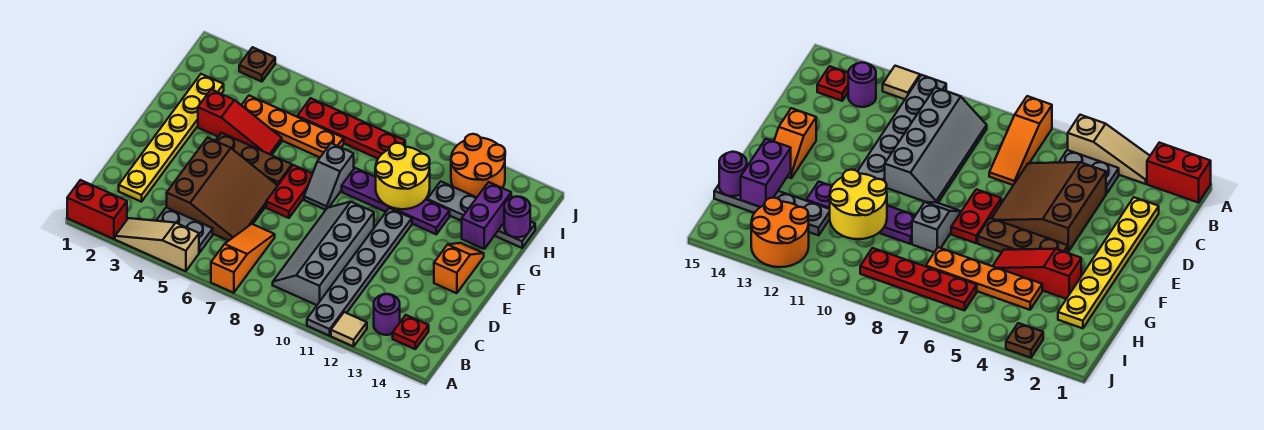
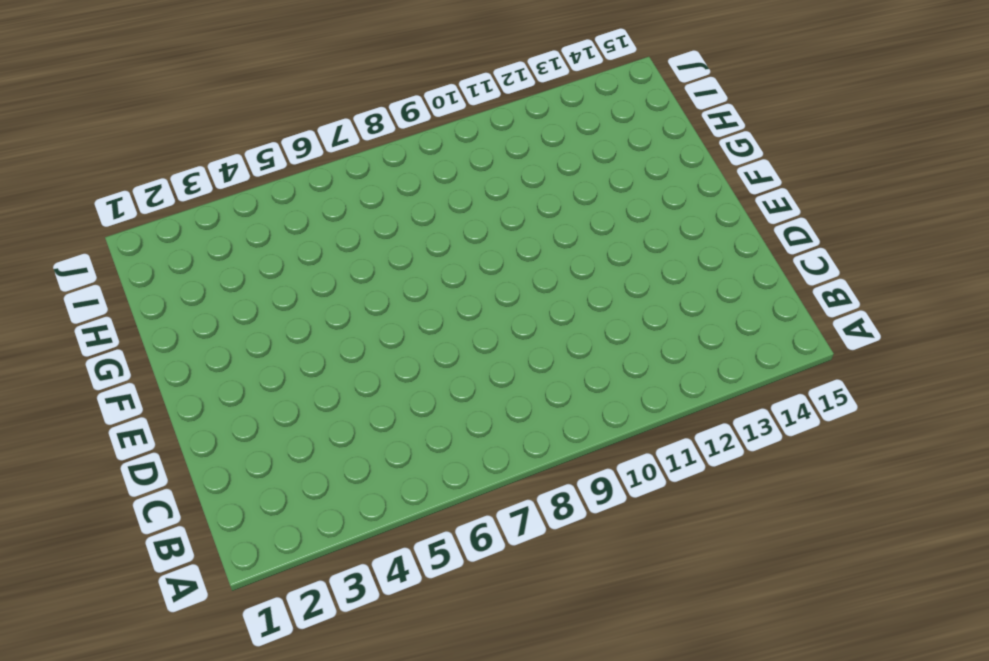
none -> red 1x2 brick [67,180,127,239]
none -> tan 1x3 slope [115,218,199,271]
none -> orange 1x3 slope [211,224,275,293]

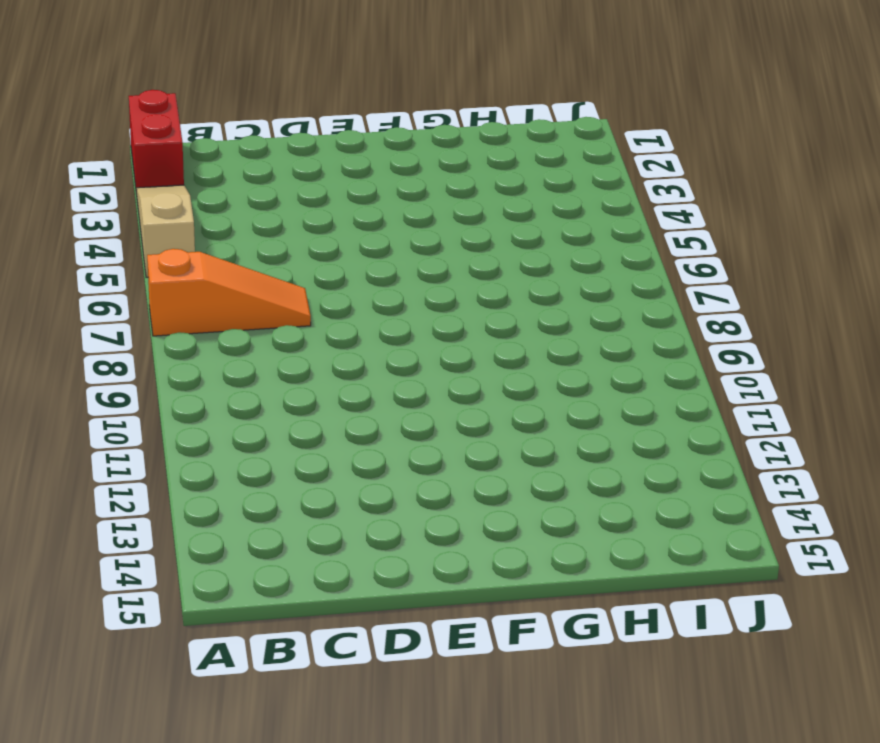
none -> grey 1x6 plate [307,208,412,336]
none -> tan 1x1 tile [331,312,367,346]
none -> grey 1x2 plate [156,207,213,253]

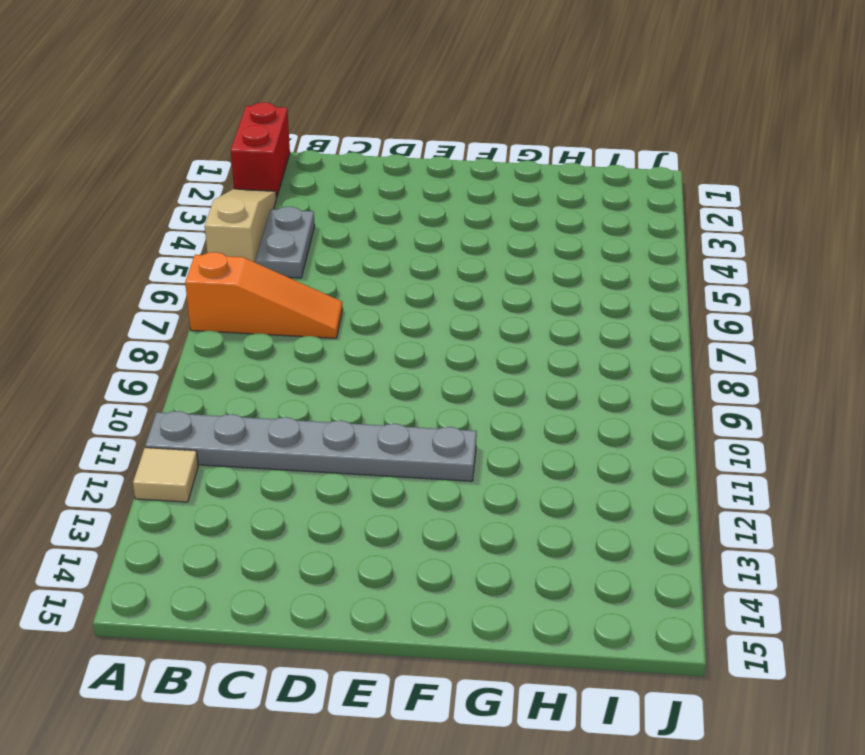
none -> grey 2x4 slope [273,202,374,305]
none -> purple 1x1 round brick [374,294,400,335]
none -> red 1x1 plate [393,315,429,349]

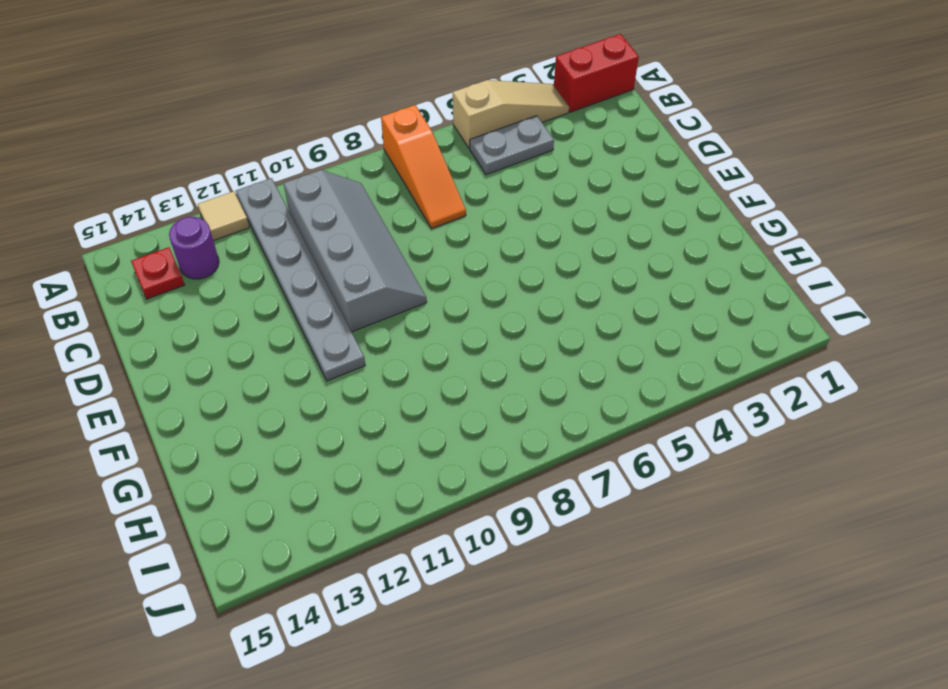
none -> yellow 1x6 plate [119,74,224,202]
none -> brown 3x3 slope [167,138,278,241]
none -> red 1x2 plate [266,165,313,218]

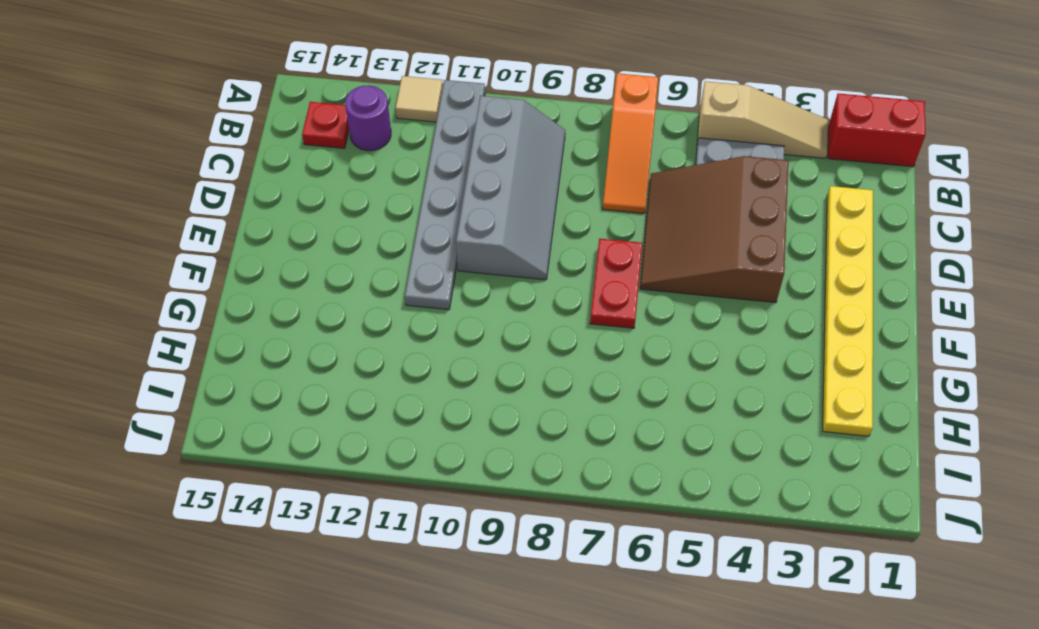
none -> orange 1x2 slope [434,243,484,293]
none -> brown 1x3 plate [215,133,292,185]
none -> grey 1x2 slope [304,143,354,210]

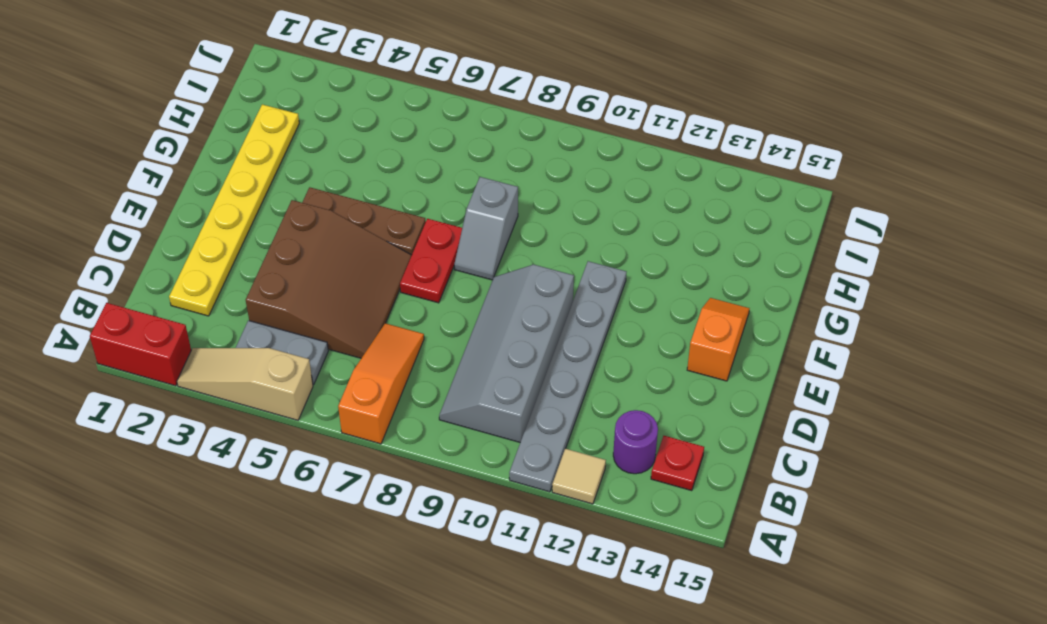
none -> red 1x3 slope [198,90,282,155]
none -> purple 1x4 plate [342,168,450,234]
none -> orange 1x4 plate [242,96,344,157]

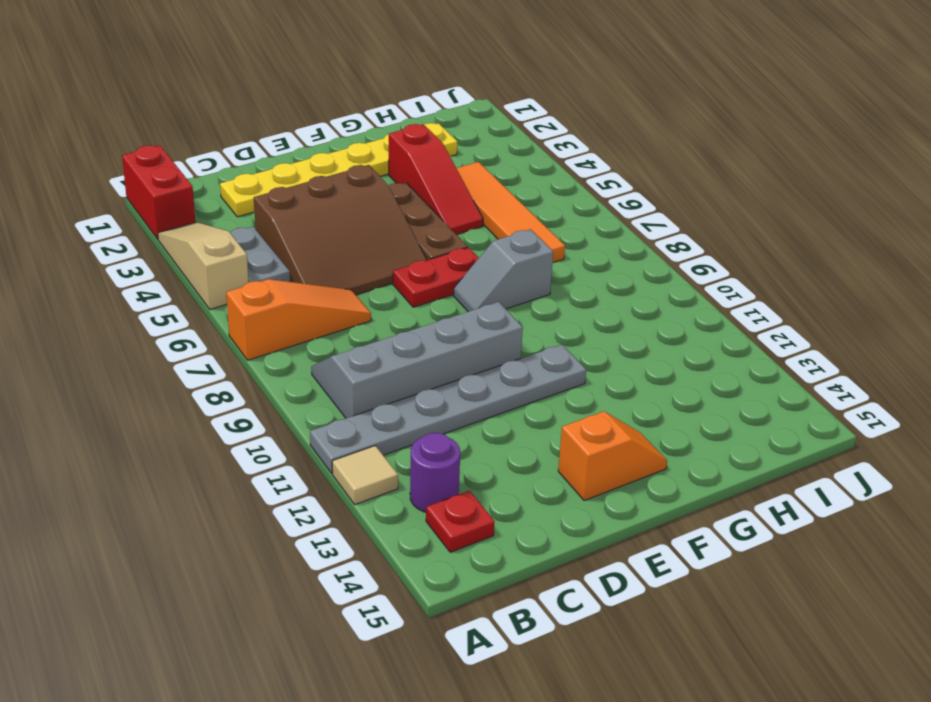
orange 1x4 tile [456,162,565,263] -> orange 1x4 plate [242,96,344,157]
none -> purple 1x4 plate [342,168,450,234]
none -> grey 1x4 plate [427,181,535,248]
none -> red 1x4 plate [297,98,405,158]

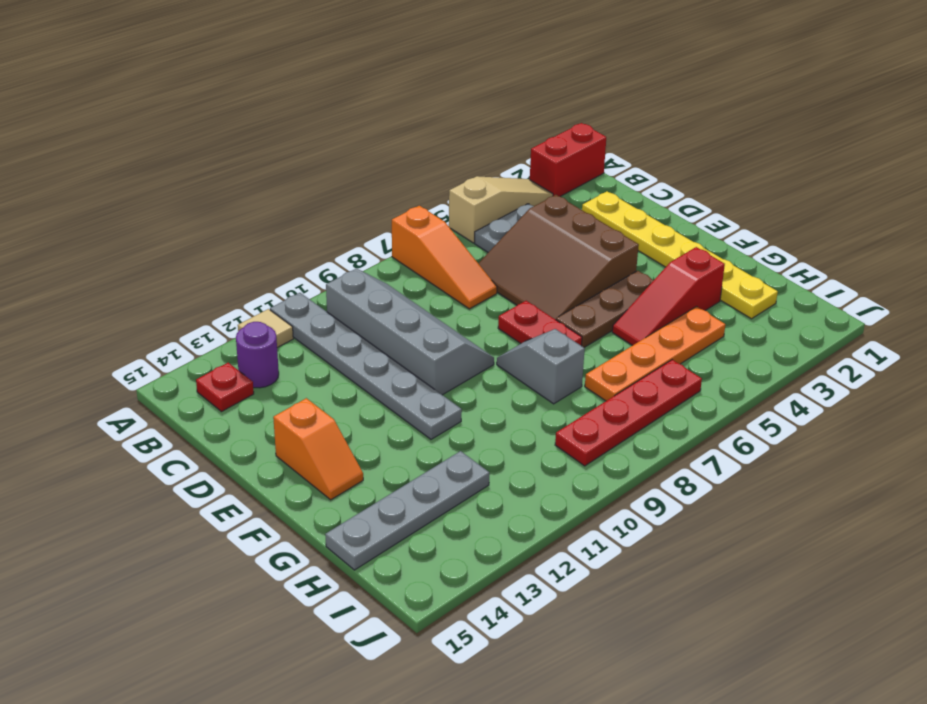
none -> purple 1x4 plate [342,168,450,234]
none -> orange 2x2 round brick [451,134,505,197]
none -> brown 1x1 plate [239,47,275,82]

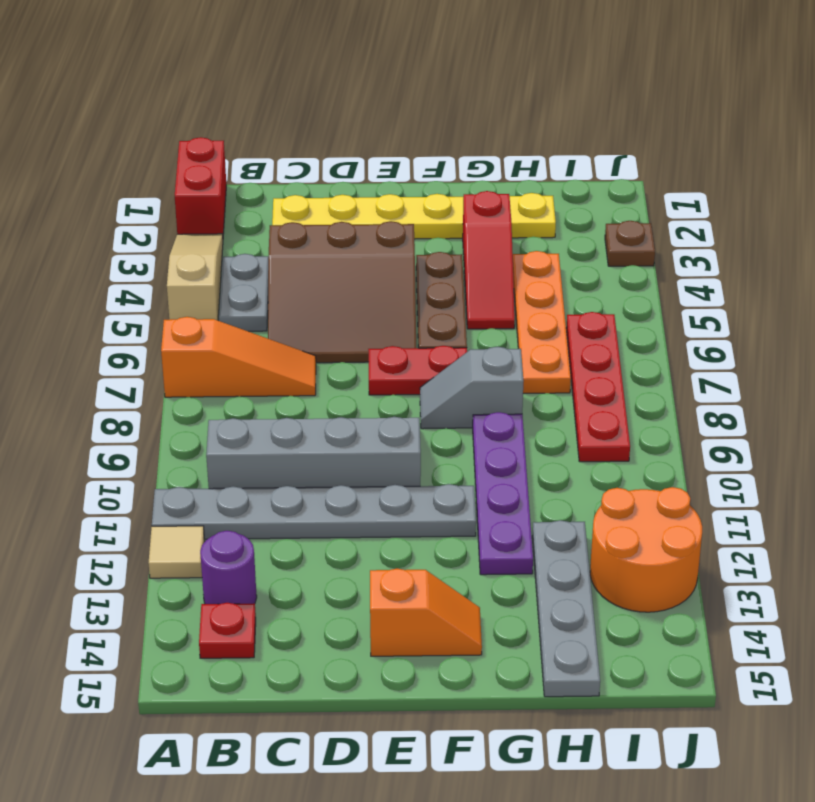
none -> yellow 2x2 round brick [375,143,430,209]
none -> purple 1x2 brick [462,182,511,249]
none -> purple 1x1 round brick [504,196,530,237]

